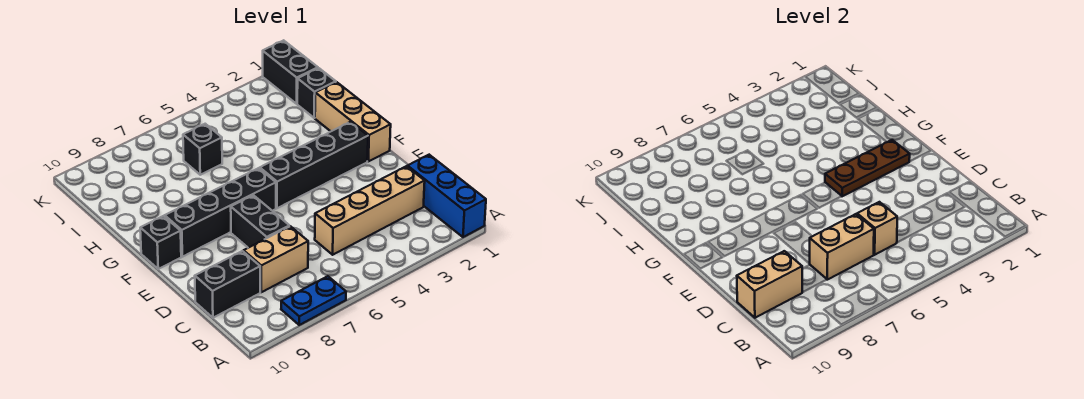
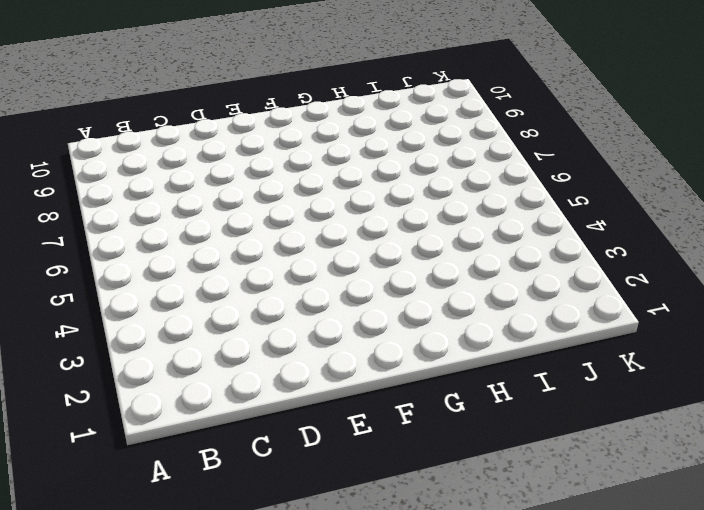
none -> blue 1x3 brick [408,155,486,237]
none -> blue 1x2 plate [281,276,346,325]
none -> tan 1x4 brick [315,166,425,255]

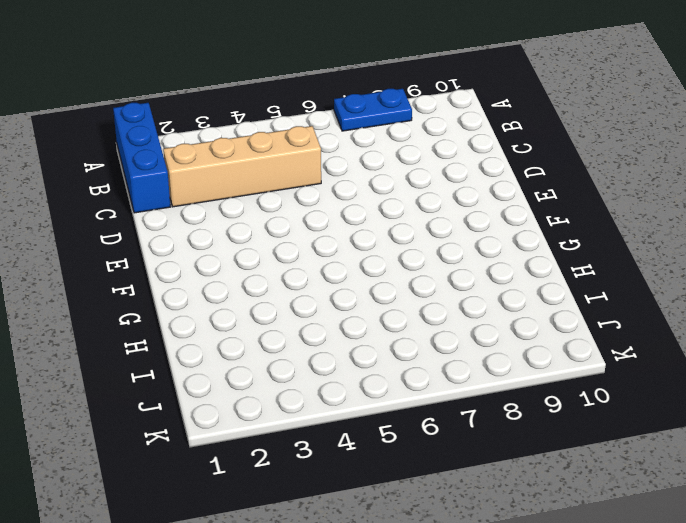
none -> tan 1x2 brick [244,226,308,292]
none -> black 1x2 brick [195,251,260,318]
none -> black 1x2 brick [231,195,289,248]

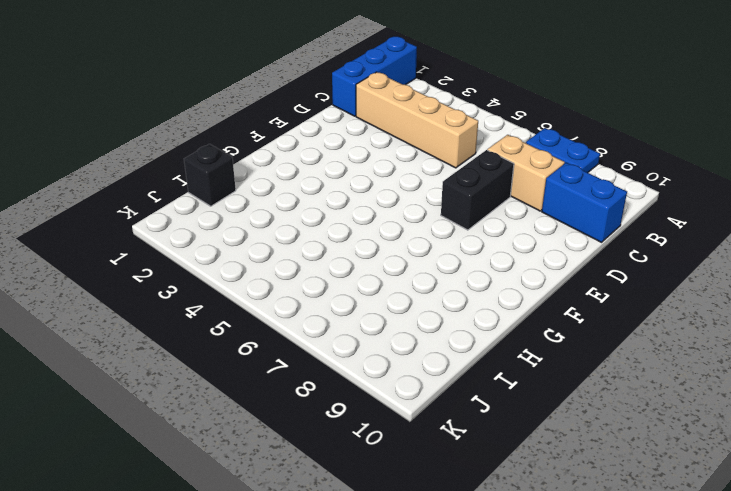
blue 1x2 brick [542,163,627,242] -> black 1x2 brick [195,251,260,318]
none -> tan 1x3 brick [315,82,391,161]
none -> black 1x4 brick [260,122,368,208]
none -> black 1x4 brick [165,168,276,257]

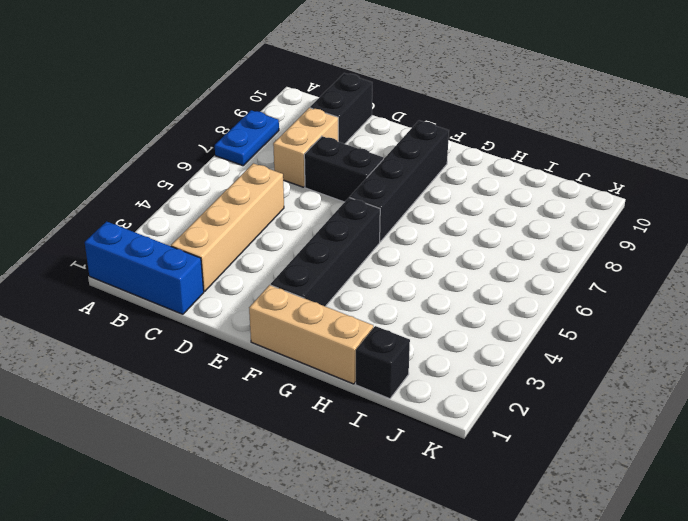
none -> black 1x1 brick [140,216,181,269]
none -> black 1x1 brick [183,124,222,175]
none -> black 1x2 brick [263,40,318,104]

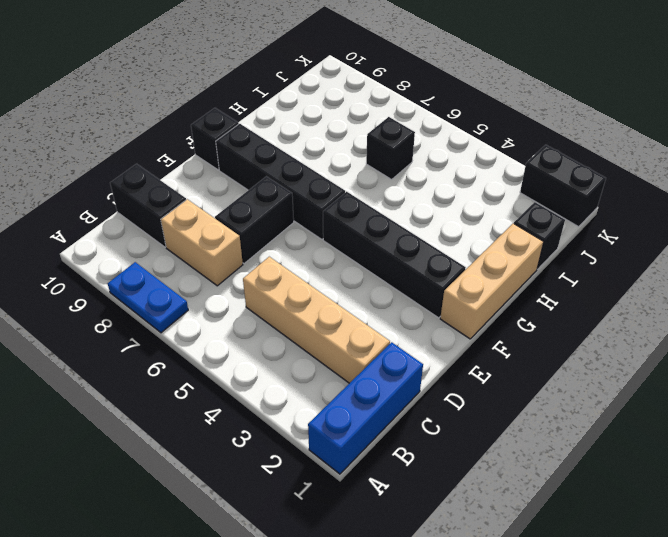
black 1x2 brick [520,145,606,227] -> black 1x2 brick turned to [263,40,318,104]
none -> tan 1x1 brick [857,202,897,255]
none -> tan 1x2 brick [810,214,874,280]
none -> tan 1x2 brick [737,251,802,318]

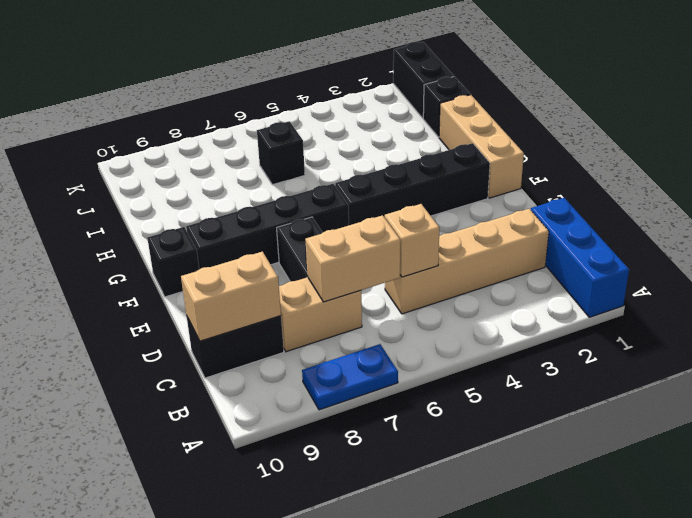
none -> brown 1x3 plate [825,140,910,196]

